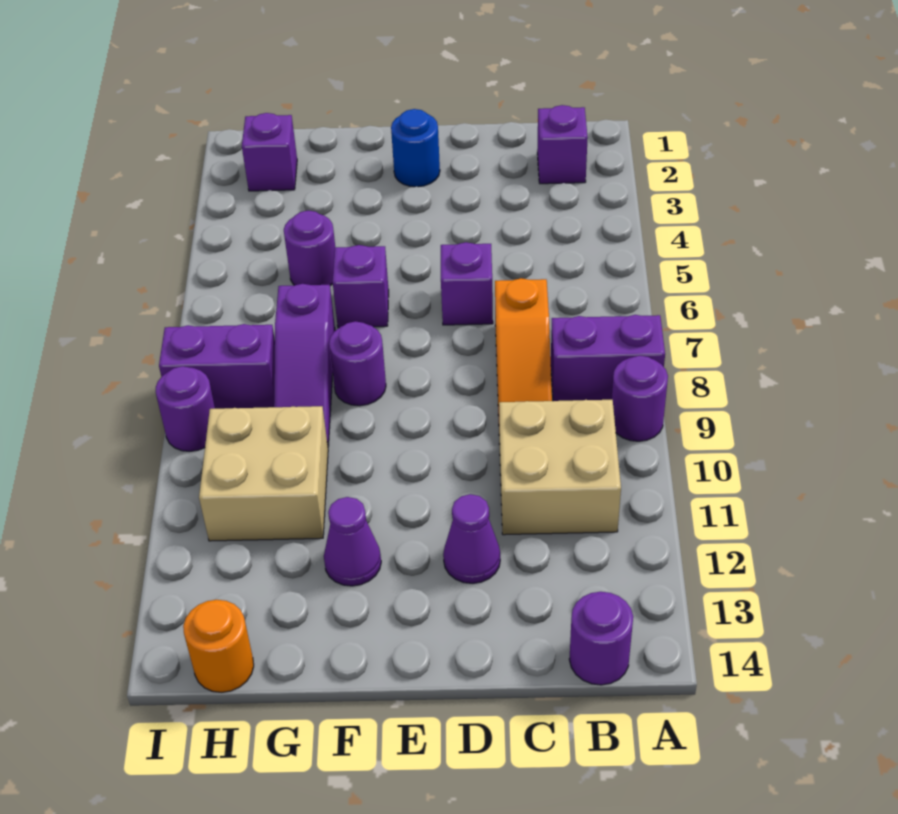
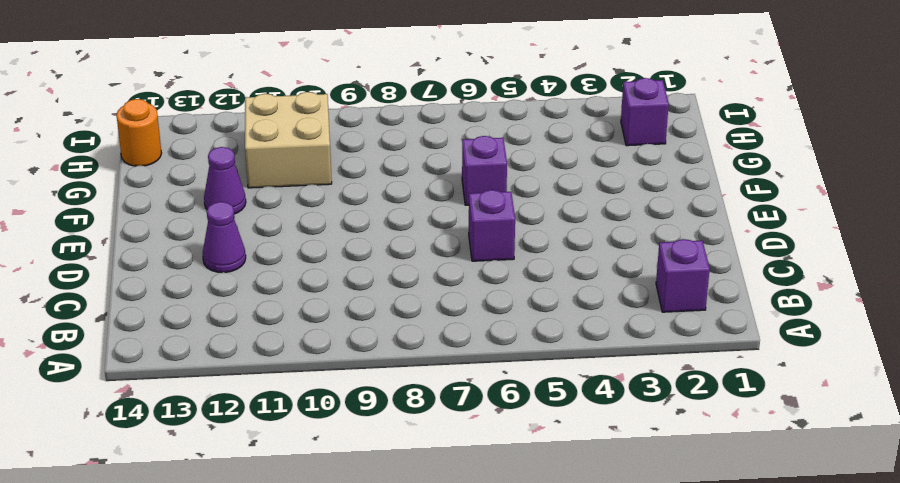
none -> purple 1x2 brick [551,315,665,401]
none -> purple 1x1 round brick [612,356,668,441]
none -> tan 2x2 brick [499,400,621,535]

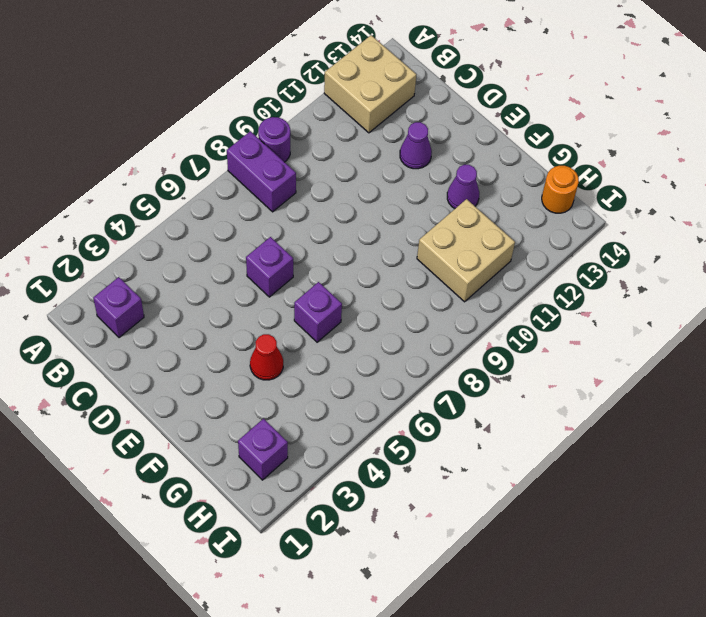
tan 2x2 brick [324,35,416,133] -> tan 2x2 brick moved to [499,400,621,535]
red 1x1 cone [250,334,283,380] -> none
none -> purple 1x1 round brick [569,592,633,685]
none -> orange 1x3 slope [495,278,552,416]
none -> blue 1x1 round brick [391,109,440,187]

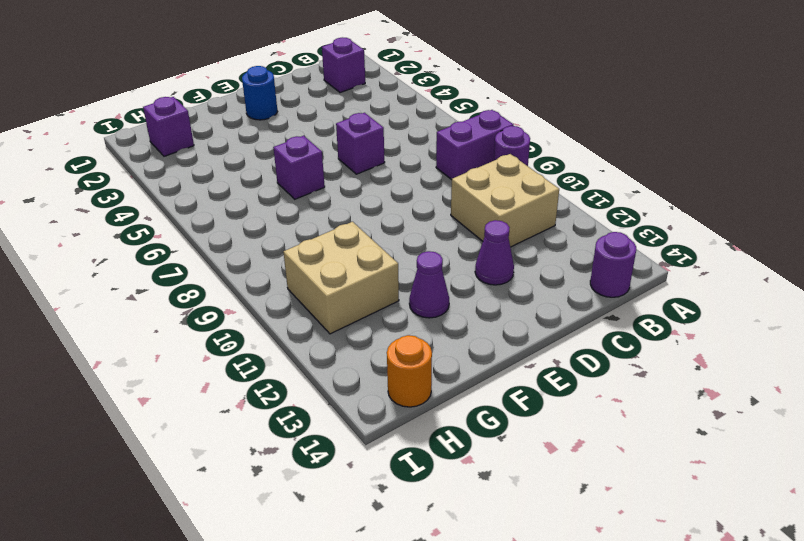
none -> orange 1x3 slope [495,278,552,416]
none -> purple 1x1 round brick [329,321,386,406]
none -> purple 1x1 round brick [284,211,335,286]

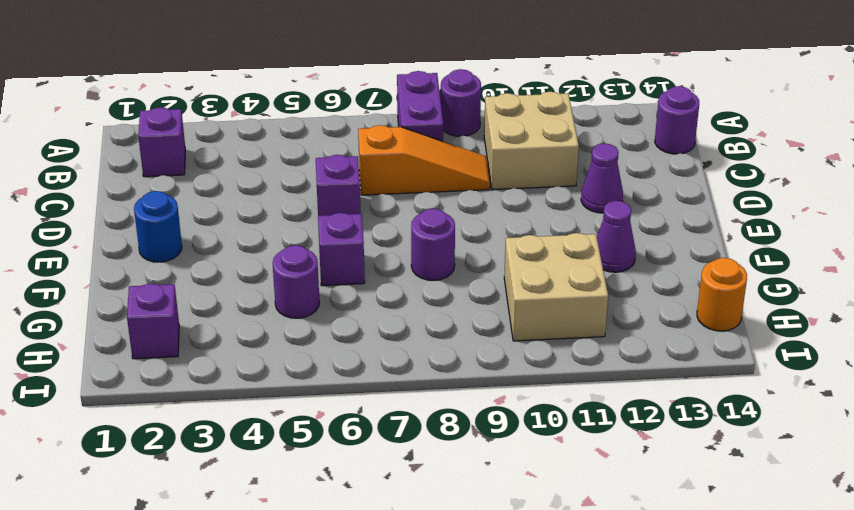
none -> purple 1x3 slope [274,284,335,446]
none -> purple 1x2 brick [159,324,275,409]
none -> purple 1x1 round brick [156,366,215,451]

